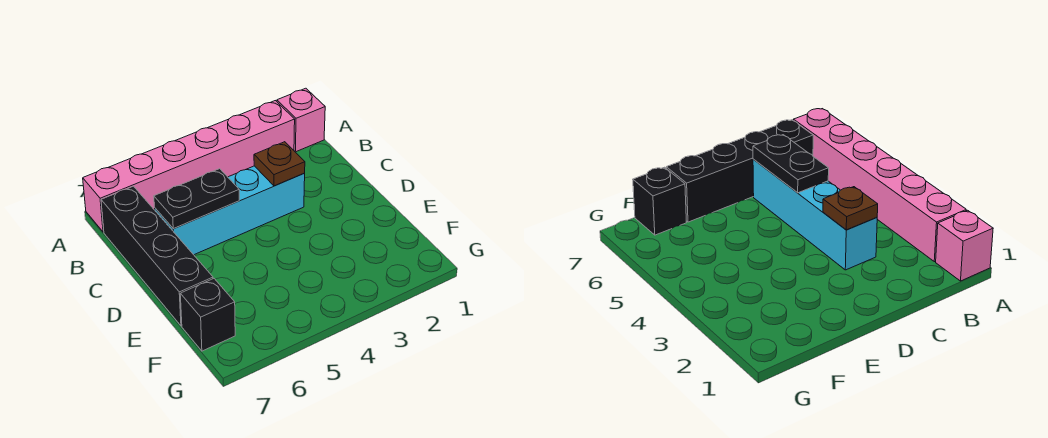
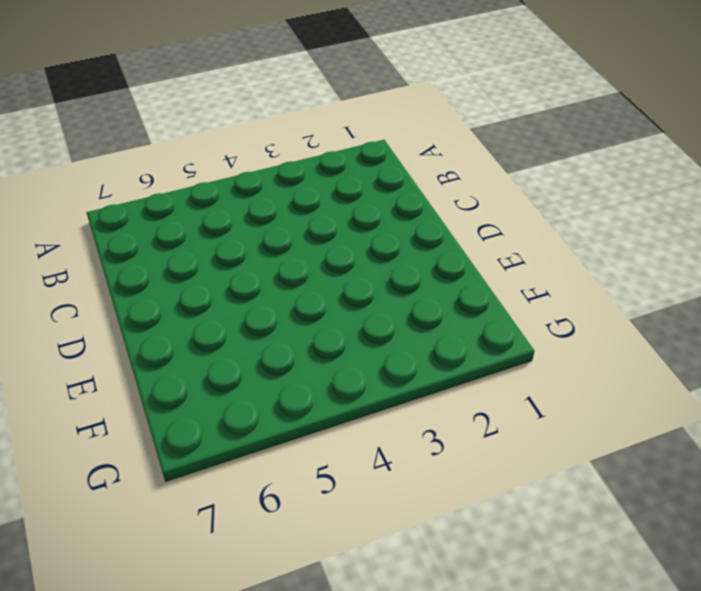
none -> pink 1x1 brick [277,88,325,152]
none -> pink 1x6 brick [83,101,295,232]

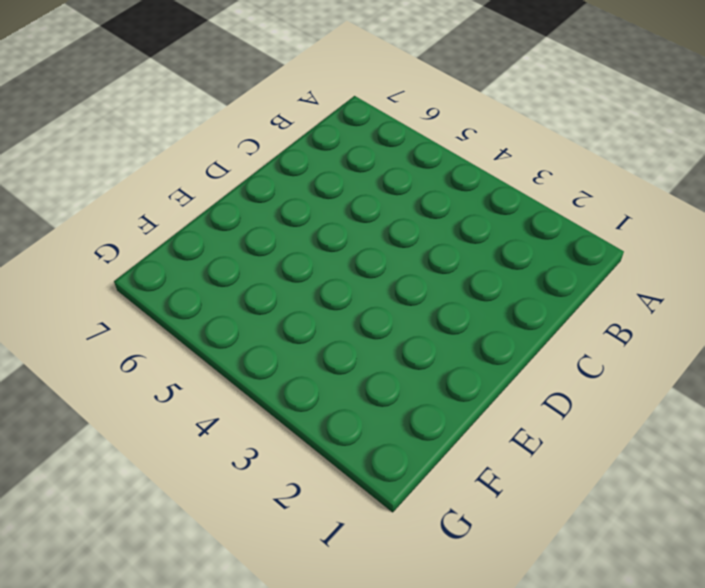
none -> pink 1x1 brick [277,88,325,152]
none -> pink 1x6 brick [83,101,295,232]

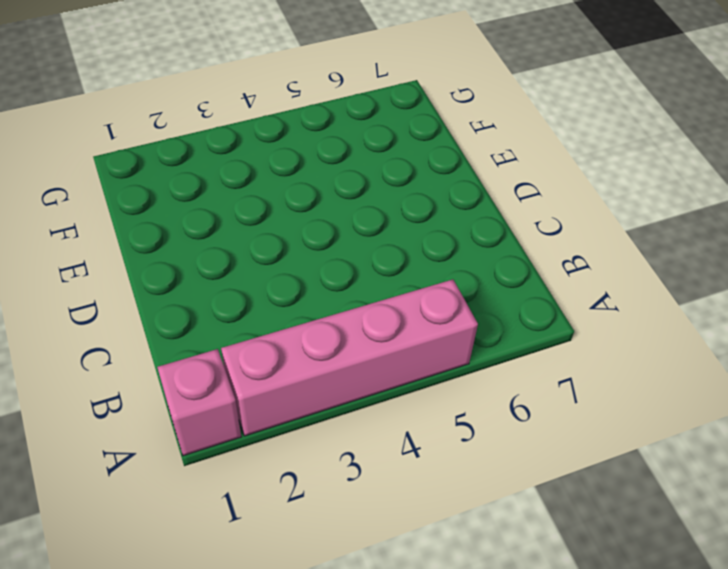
pink 1x4 brick [221,279,478,436] -> pink 1x6 brick [83,101,295,232]
none -> black 1x4 brick [101,186,213,326]
none -> cyan 1x4 brick [155,166,305,255]

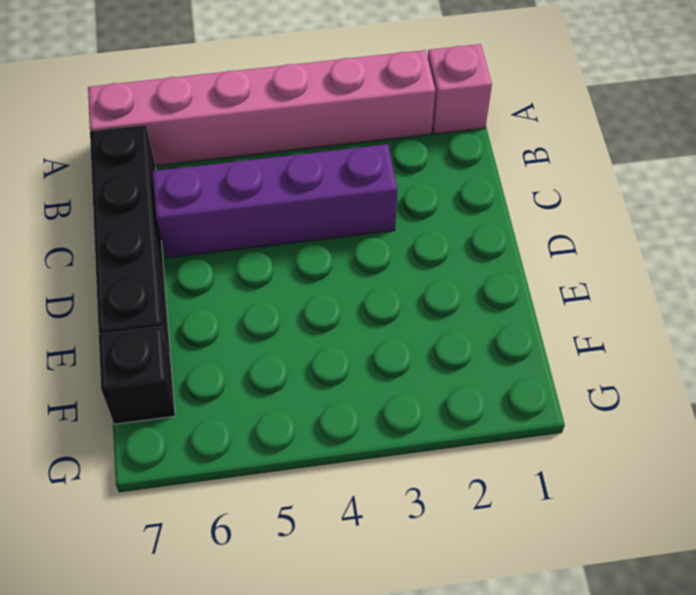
purple 1x4 brick [153,144,398,258] -> cyan 1x4 brick [155,166,305,255]
none -> brown 1x1 plate [254,142,305,186]
none -> black 1x2 plate [154,169,239,229]

